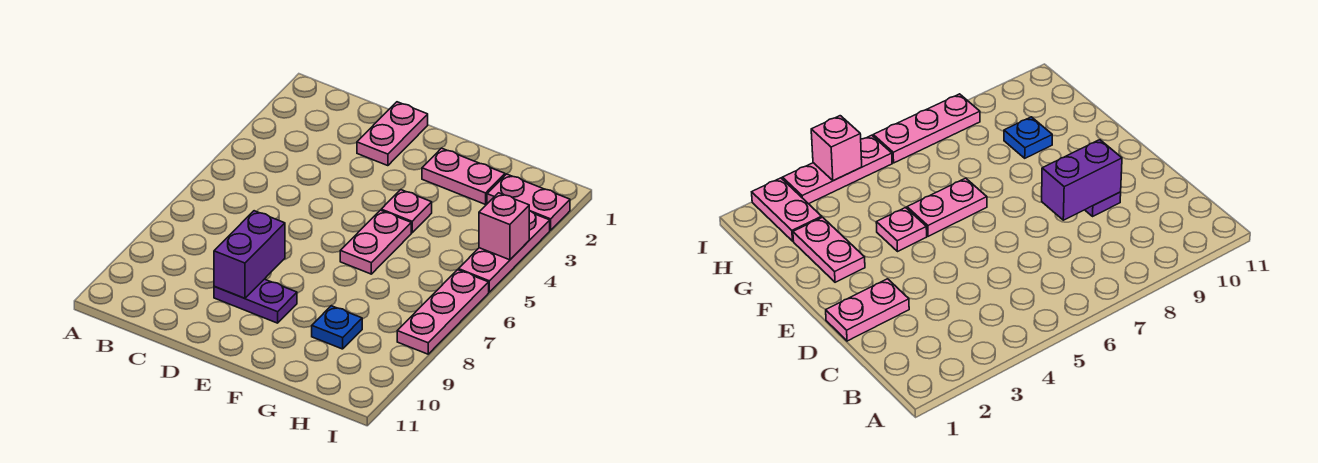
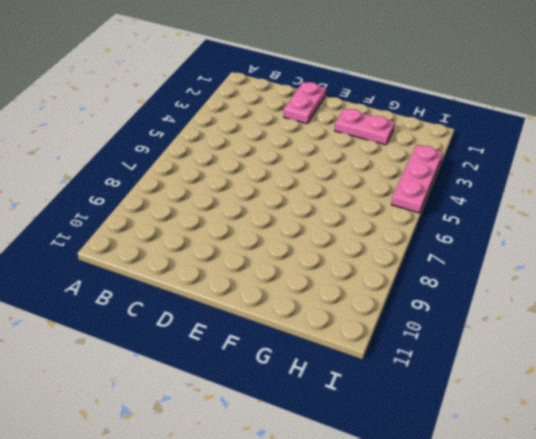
none -> purple 1x2 plate [214,279,297,323]
none -> pink 1x1 plate [381,190,432,233]

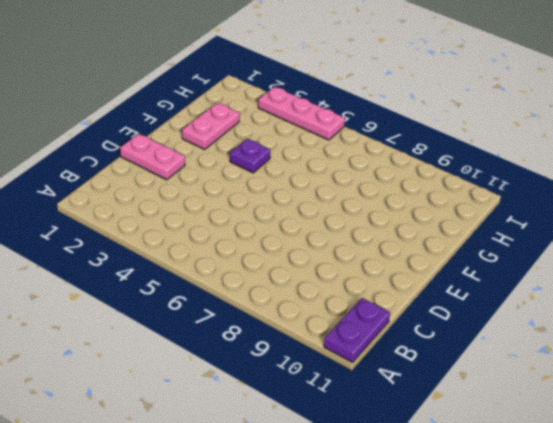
purple 1x2 plate [324,298,390,362] -> purple 1x2 plate moved to [214,279,297,323]
purple 1x1 plate [230,139,271,173] -> pink 1x1 plate [381,190,432,233]
none -> pink 1x2 plate [340,210,411,274]
none -> blue 1x1 plate [312,306,362,349]

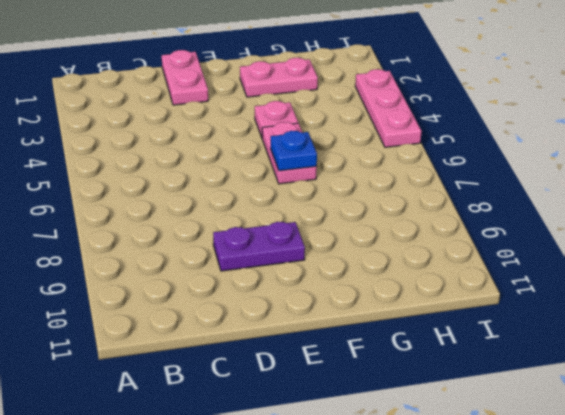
blue 1x1 plate [271,131,317,171] -> blue 1x1 plate moved to [312,306,362,349]
none -> pink 1x2 plate [487,174,570,230]
none -> pink 1x3 plate [397,270,489,354]

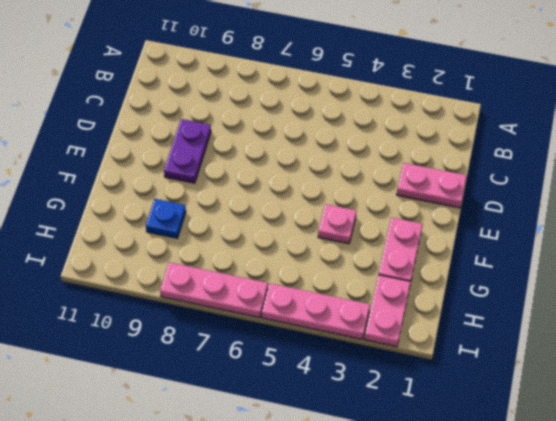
none -> pink 1x2 plate [340,210,411,274]
none -> purple 1x2 brick [214,211,285,298]

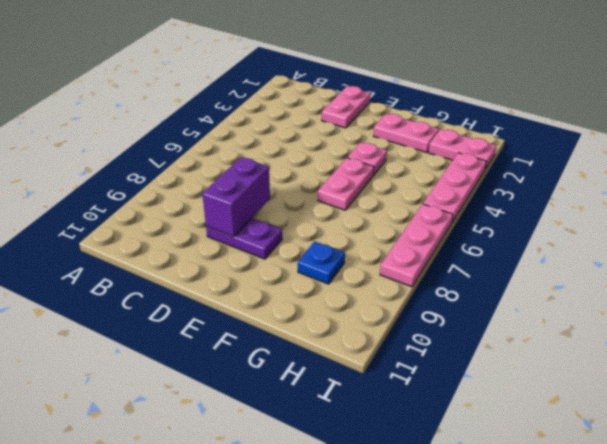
none -> pink 1x1 brick [479,193,529,260]

